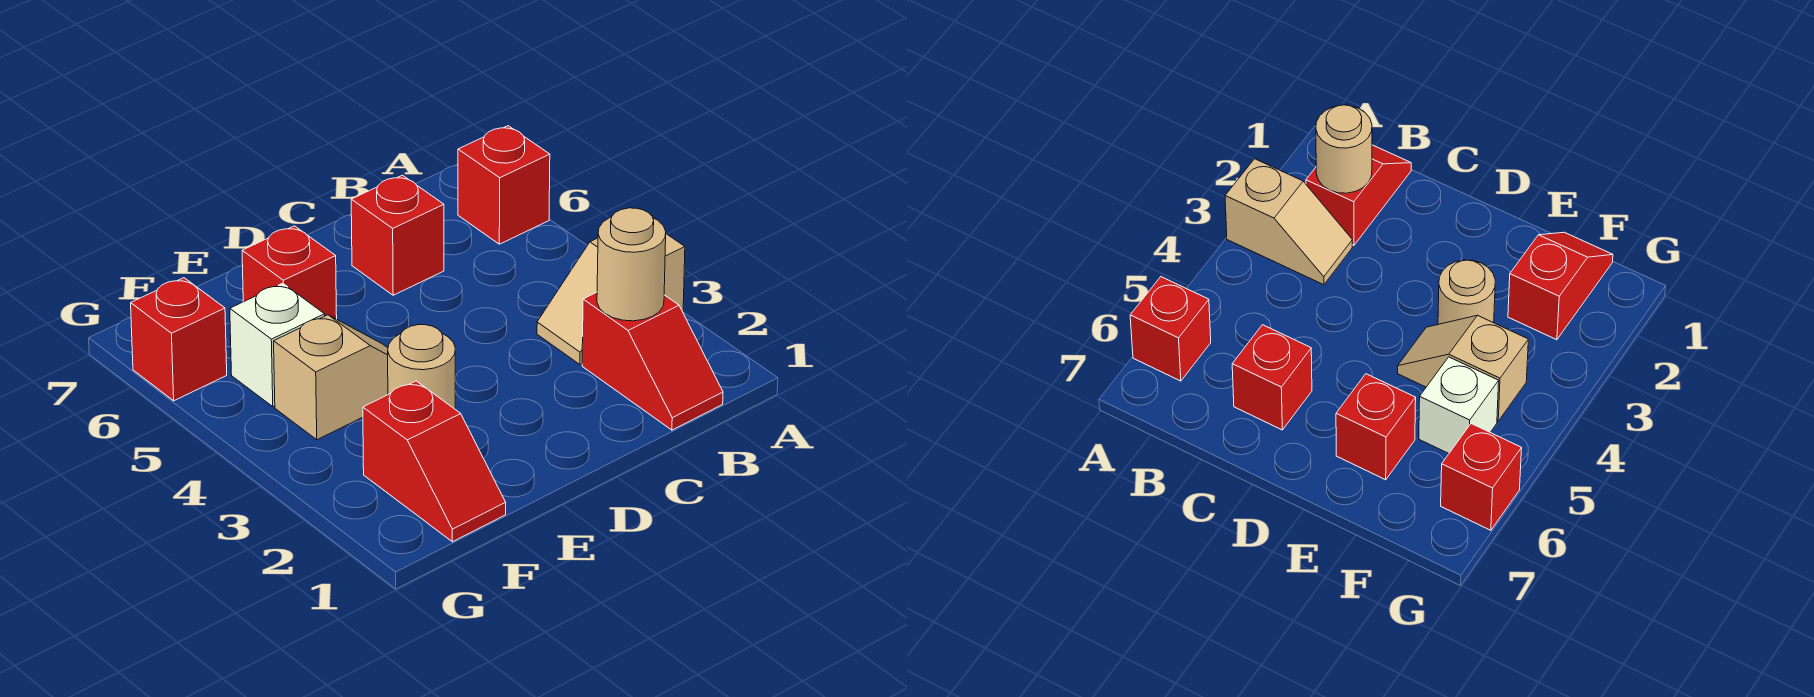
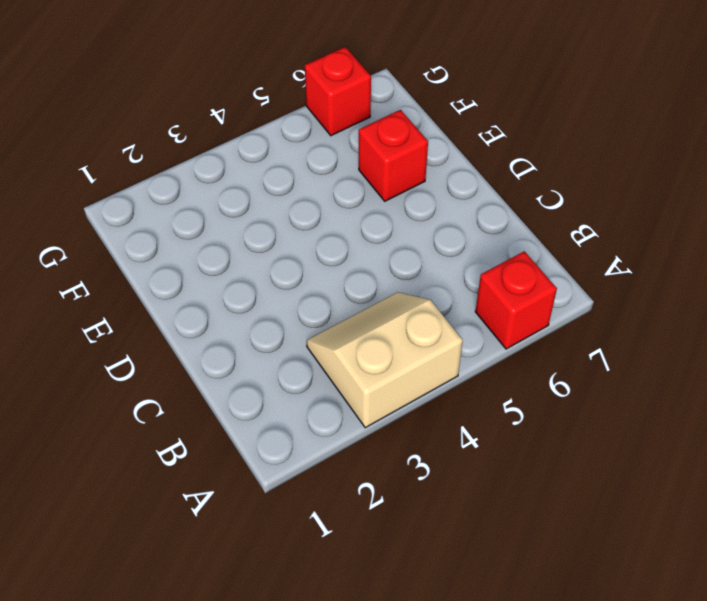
tan 2x2 slope [307,292,463,428] -> tan 1x2 slope [537,234,685,365]
none -> red 1x2 slope [582,292,723,430]
none -> red 1x1 brick [351,175,444,295]

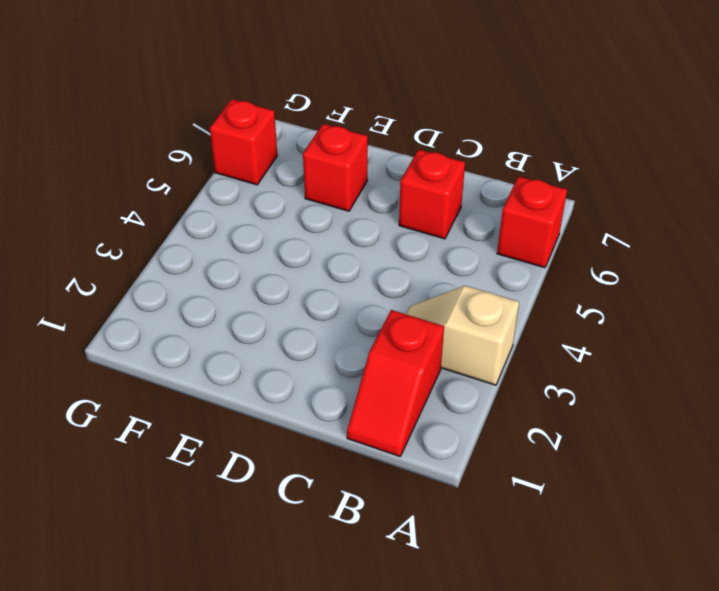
none -> tan 1x1 round brick [388,325,455,409]
none -> tan 1x2 slope [274,315,388,440]

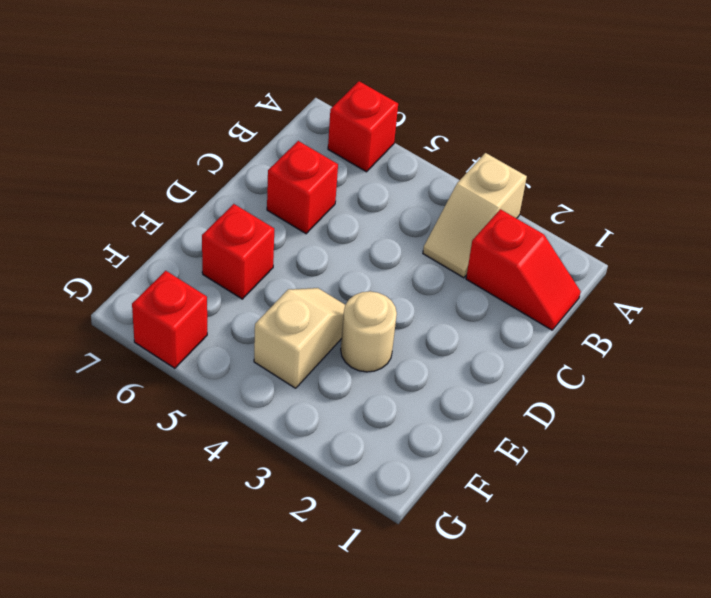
none -> red 1x2 slope [363,381,506,542]
none -> white 1x1 brick [230,283,325,407]

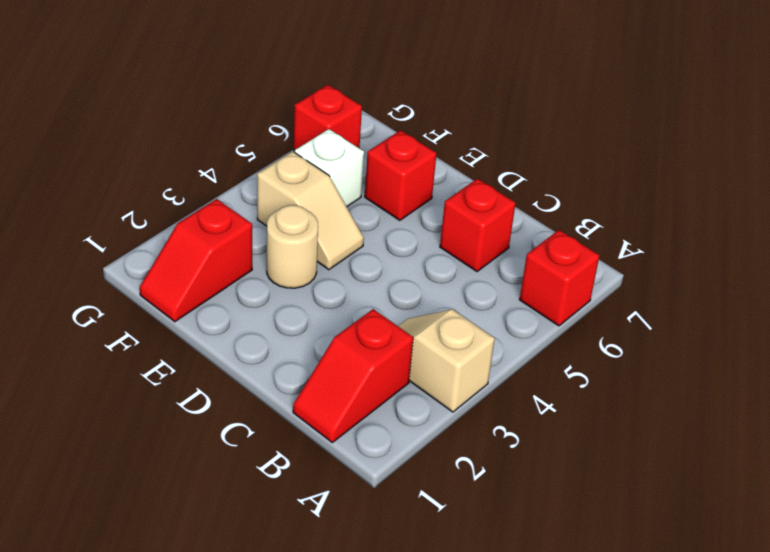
none -> tan 1x1 round brick [597,208,666,321]

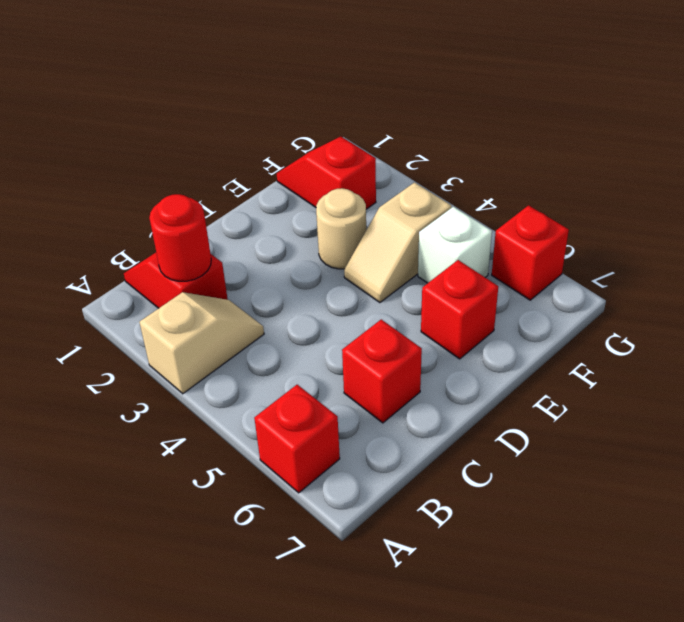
red 1x1 round brick [149,194,211,281] -> tan 1x1 round brick [597,208,666,321]

